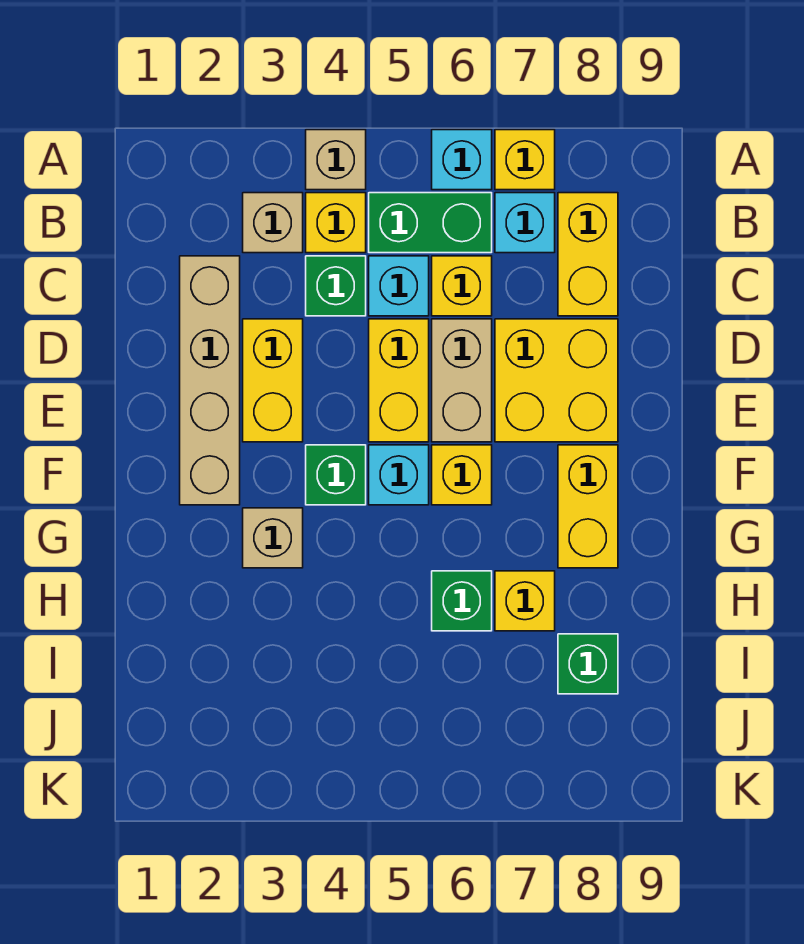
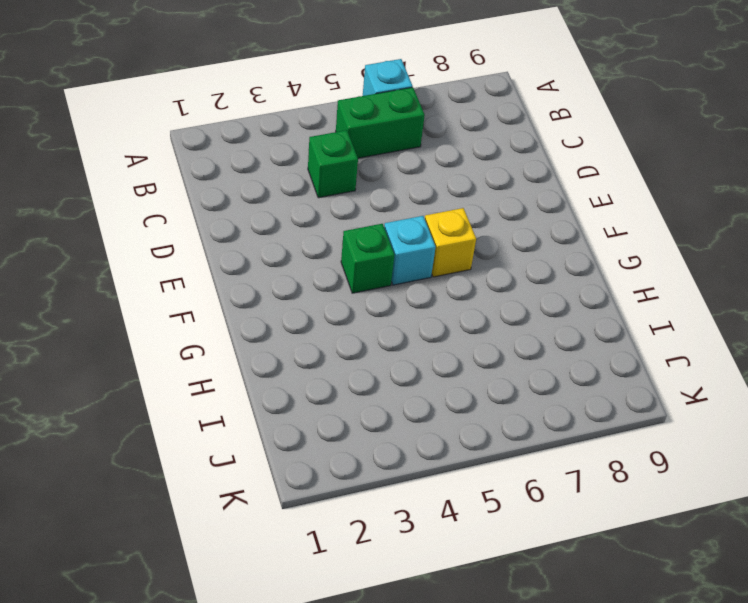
none -> tan 1x1 brick [306,130,366,190]
none -> yellow 1x1 brick [495,130,555,190]
none -> tan 1x1 brick [243,193,303,253]

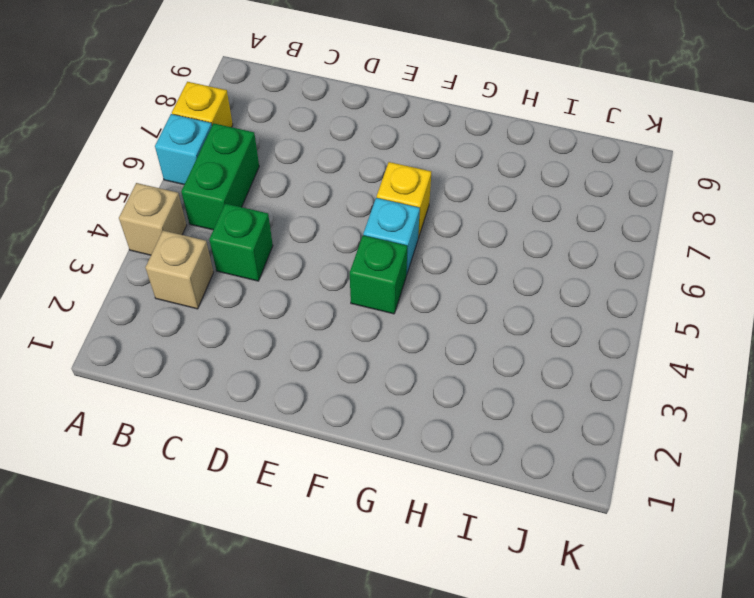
none -> yellow 1x1 brick [306,193,366,253]
none -> cyan 1x1 brick [495,193,555,253]
none -> yellow 1x2 brick [558,193,618,316]

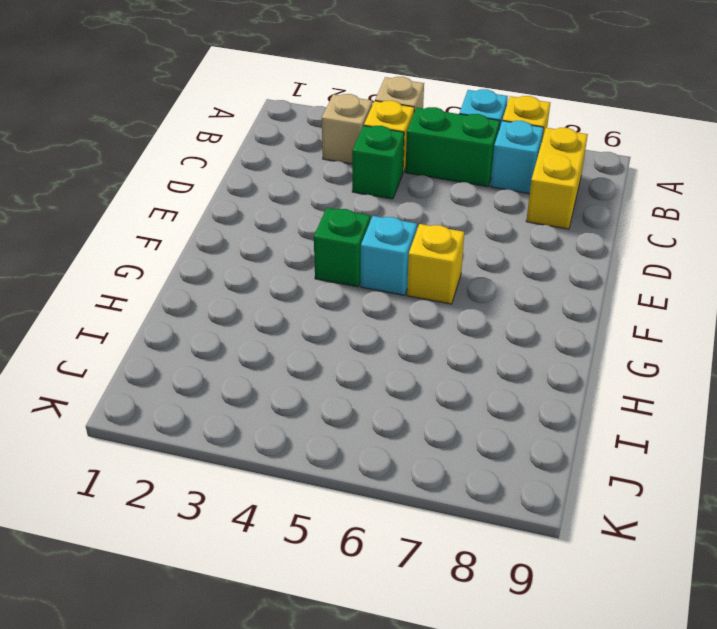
none -> tan 1x4 brick [180,256,240,505]
none -> cyan 1x1 brick [369,256,429,316]
none -> yellow 1x1 brick [432,256,492,316]

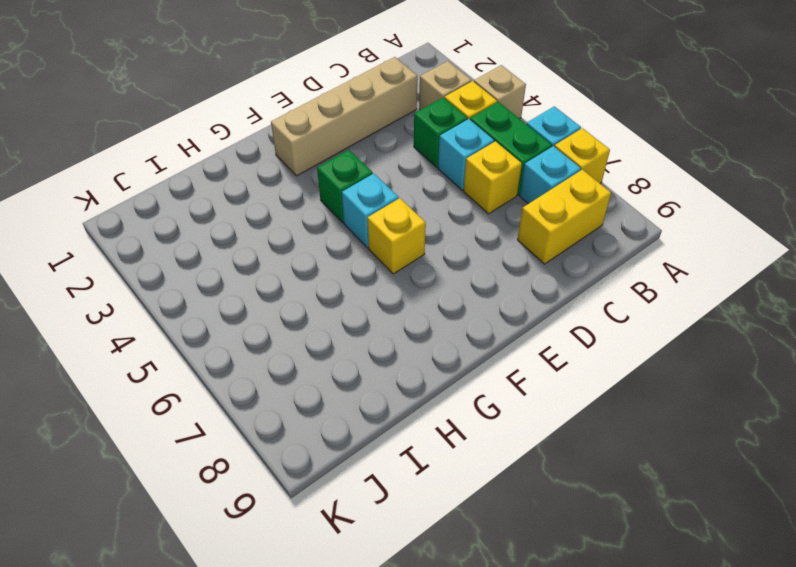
none -> yellow 1x2 brick [243,319,303,442]
none -> yellow 1x2 brick [369,319,429,442]
none -> tan 1x2 brick [432,319,492,442]

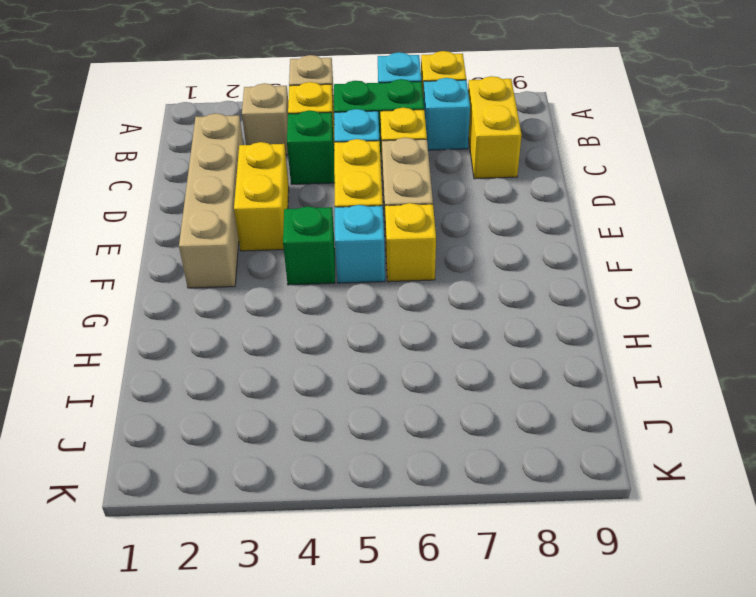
none -> yellow 2x2 brick [495,319,618,442]
none -> yellow 1x2 brick [558,445,618,568]
none -> tan 1x1 brick [243,508,303,568]

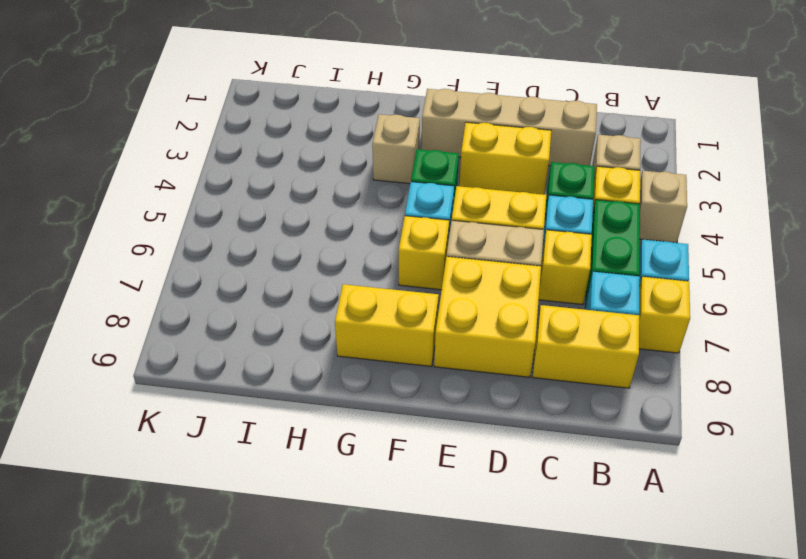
none -> green 1x1 brick [432,571,492,631]
none -> yellow 1x1 brick [495,571,555,631]
none -> green 1x1 brick [558,634,618,694]

